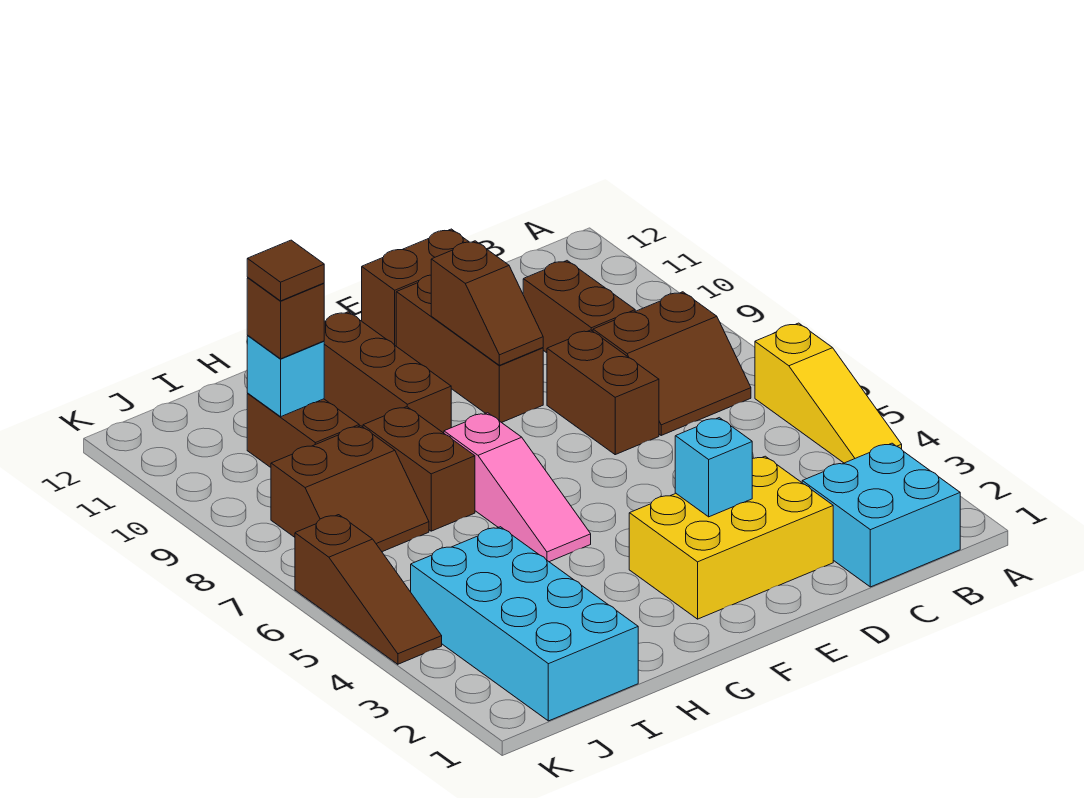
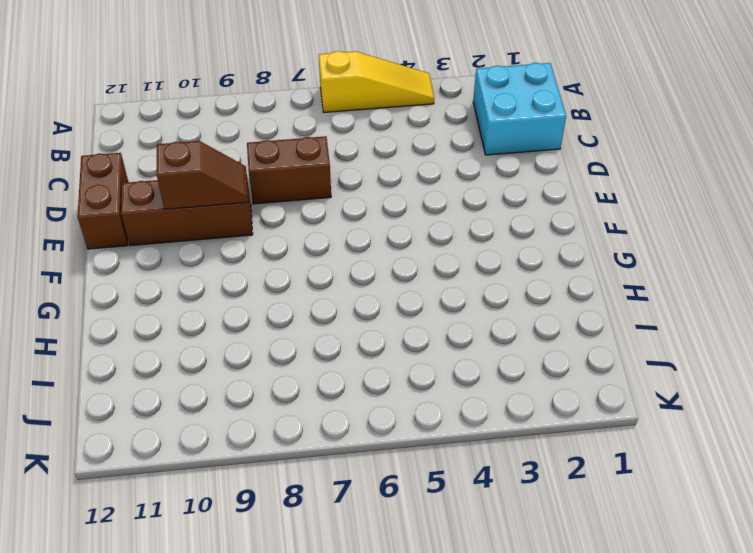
none -> brown 2x2 slope [593,292,751,435]
none -> brown 1x2 brick [523,261,635,353]
none -> yellow 2x3 brick [629,456,833,619]

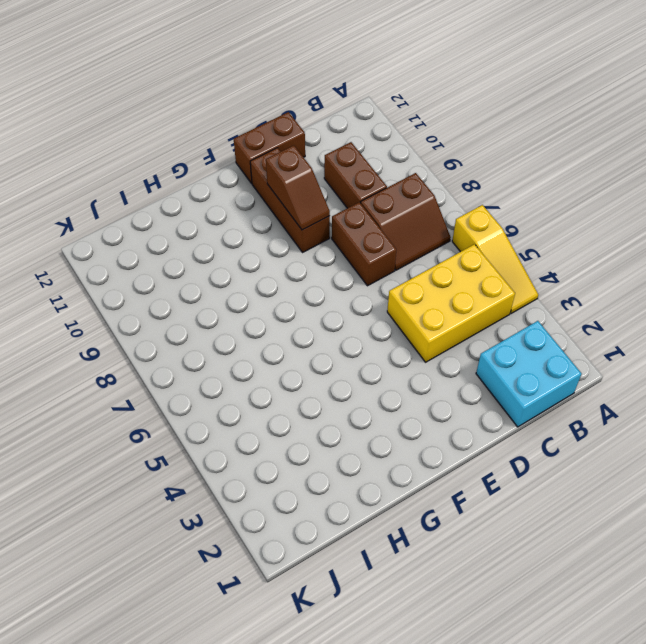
yellow 2x3 brick [387,244,515,362] -> yellow 2x3 brick moved to [629,456,833,619]
none -> pink 1x3 slope [444,413,591,562]
none -> brown 1x3 brick [324,312,451,433]
none -> brown 1x2 brick [363,407,475,531]

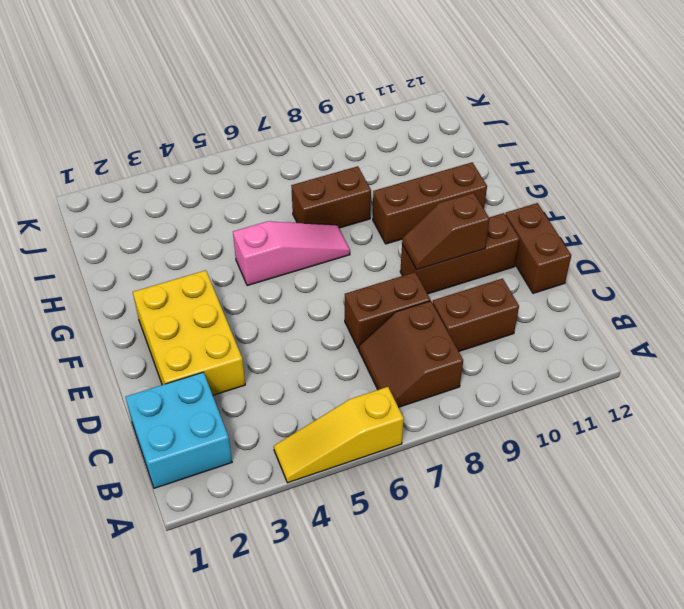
pink 1x3 slope [233,221,350,286] -> pink 1x3 slope turned to [444,413,591,562]
none -> cyan 2x4 brick [411,527,638,721]
none -> brown 2x2 slope [271,426,429,552]
none -> brown 1x2 brick [247,394,359,467]

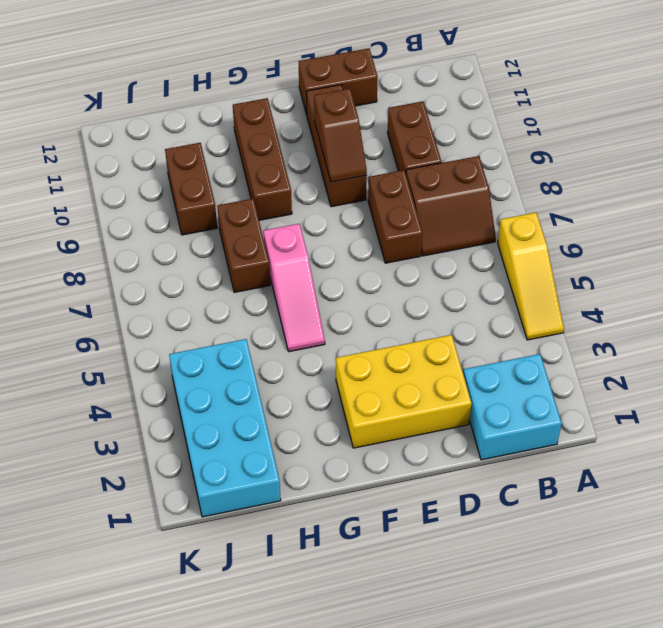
none -> brown 2x2 slope [271,426,429,552]
none -> brown 1x3 slope [295,515,442,664]
none -> cyan 1x1 brick [675,418,752,517]

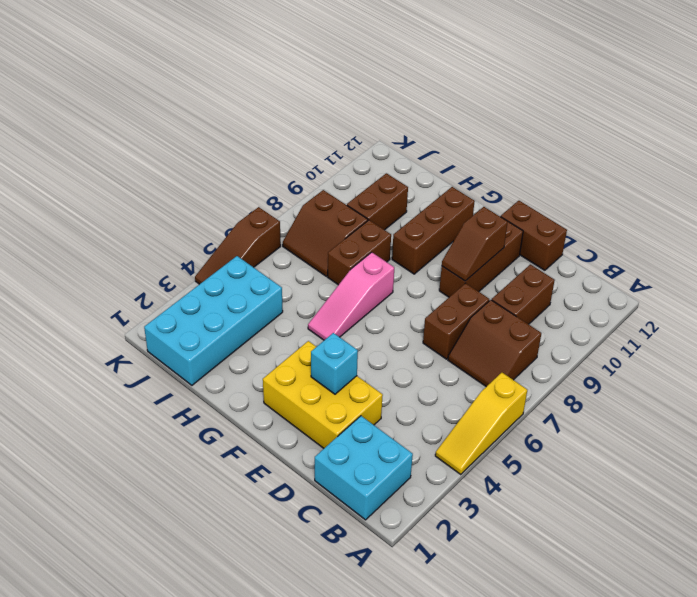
none -> cyan 1x1 brick [247,336,324,417]
none -> brown 1x1 brick [247,278,324,359]
none -> brown 1x1 tile [247,240,324,301]

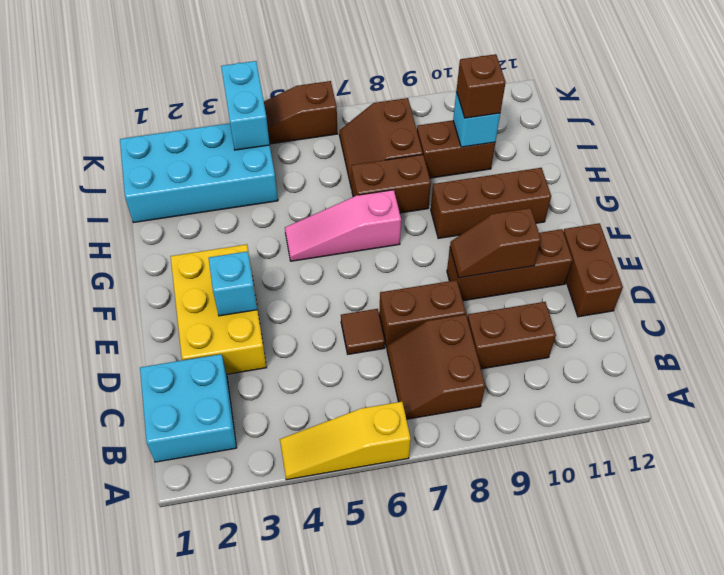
brown 1x1 tile [341,309,385,354] -> brown 1x1 tile moved to [247,240,324,301]
cyan 1x2 brick [221,61,270,150] -> none

